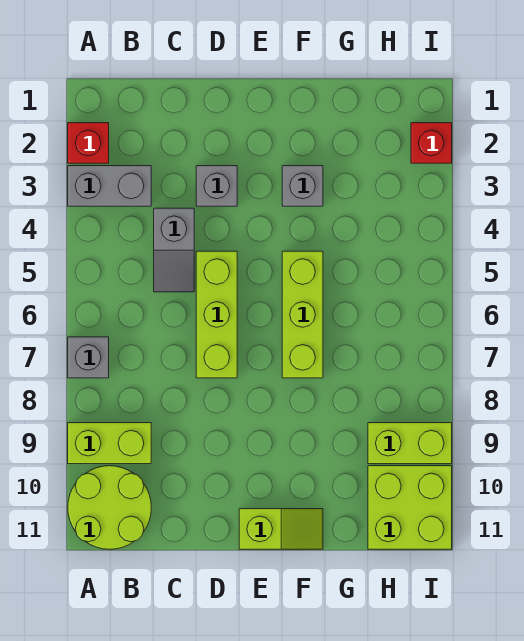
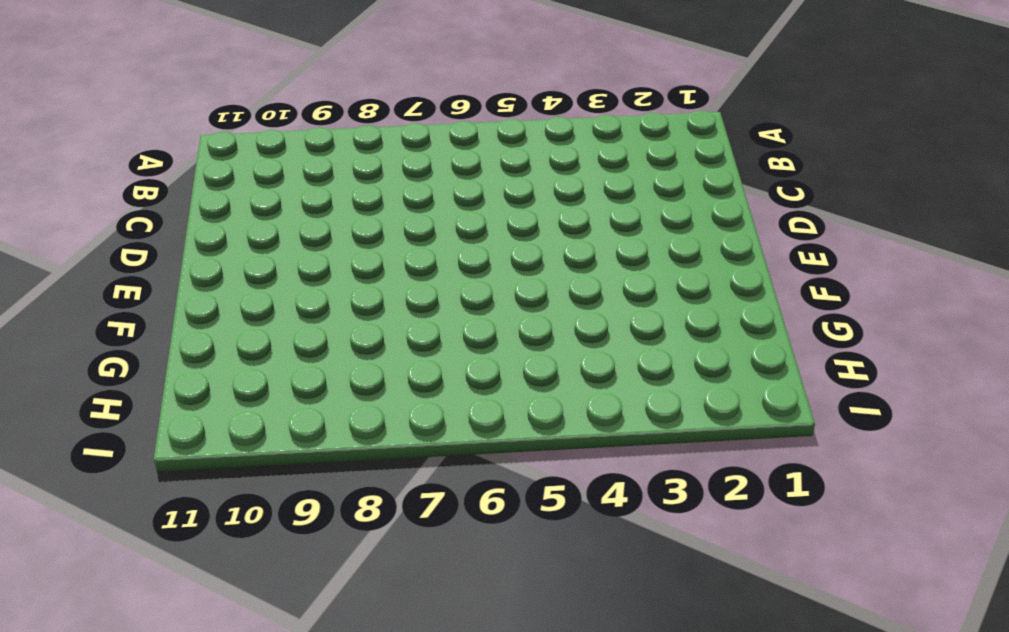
none -> red 1x1 brick [68,123,109,163]
none -> grey 1x2 brick [68,166,151,206]
none -> grey 1x1 brick [68,337,109,378]

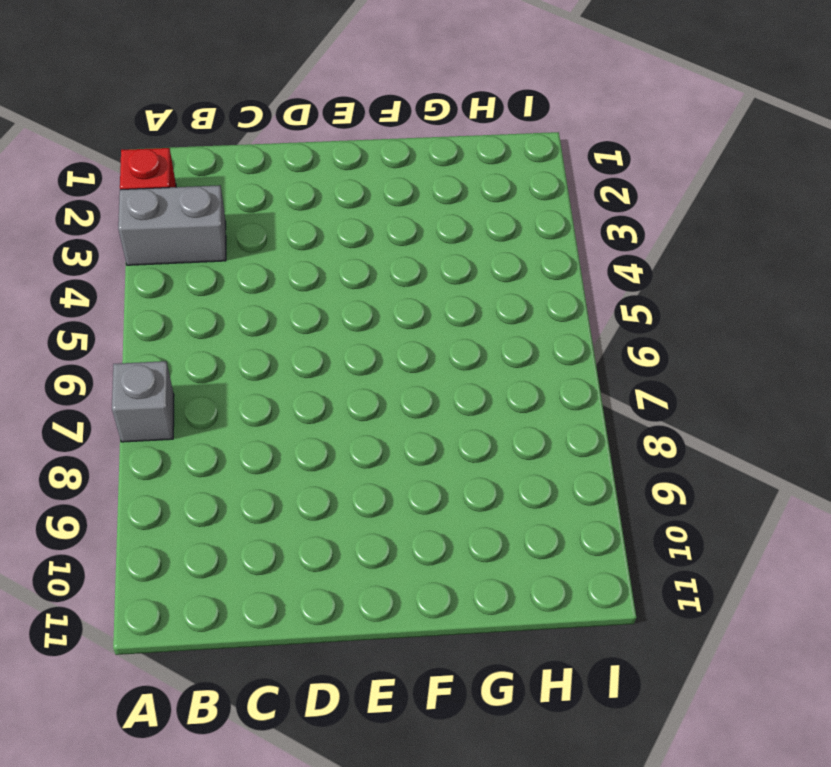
none -> lime 1x2 brick [68,423,151,464]
none -> lime 2x2 round brick [68,466,151,549]
none -> grey 1x2 slope [154,208,194,292]

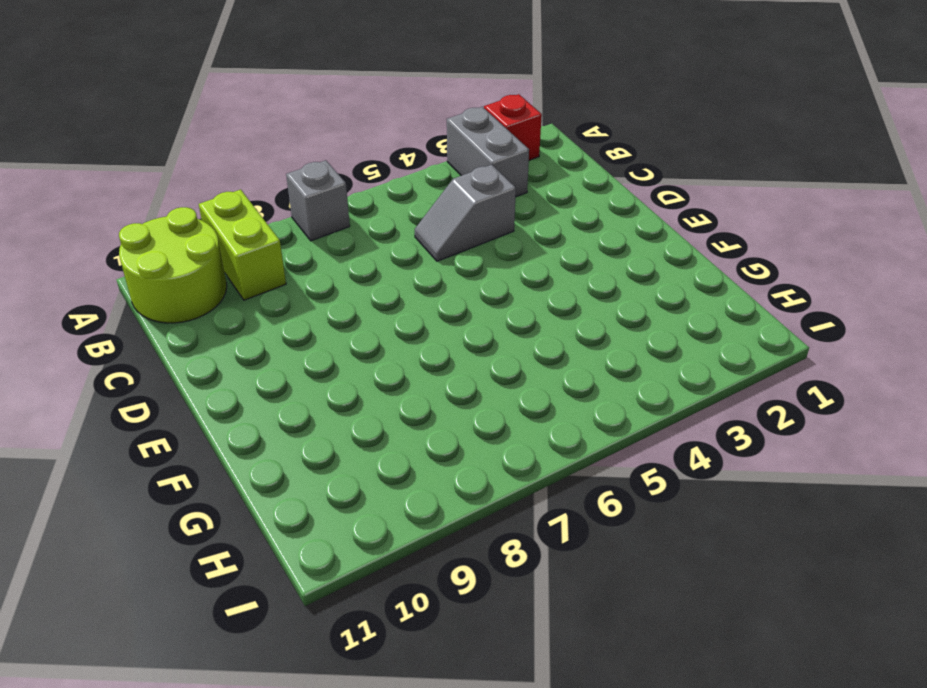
none -> grey 1x1 brick [196,166,237,206]
none -> lime 1x3 brick [196,251,237,378]
none -> lime 1x2 slope [239,509,323,549]

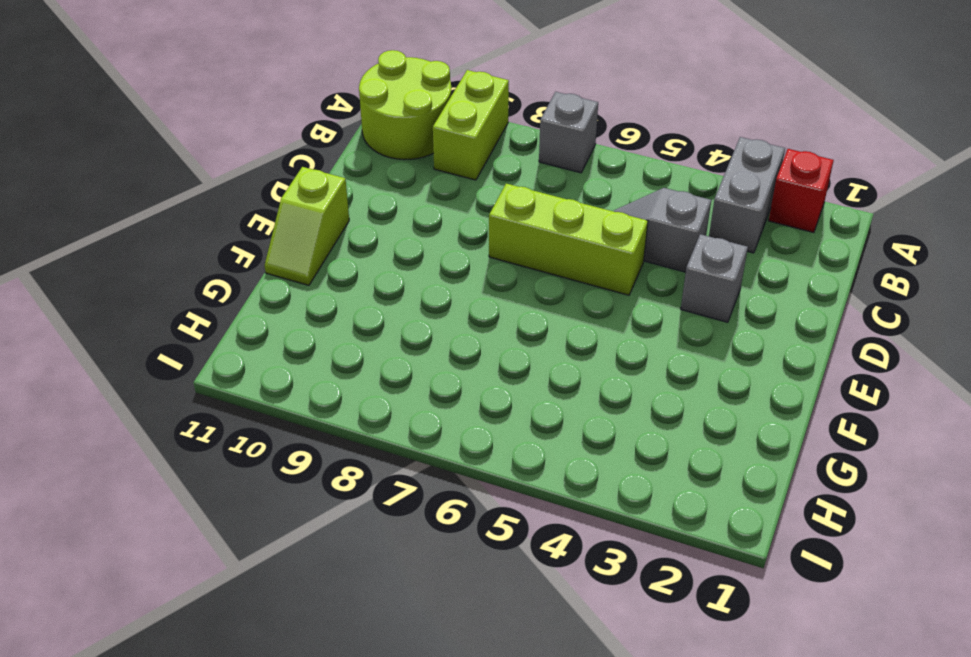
none -> grey 1x1 brick [282,166,323,206]
none -> lime 1x3 brick [282,251,323,378]
none -> lime 1x2 brick [368,423,452,464]

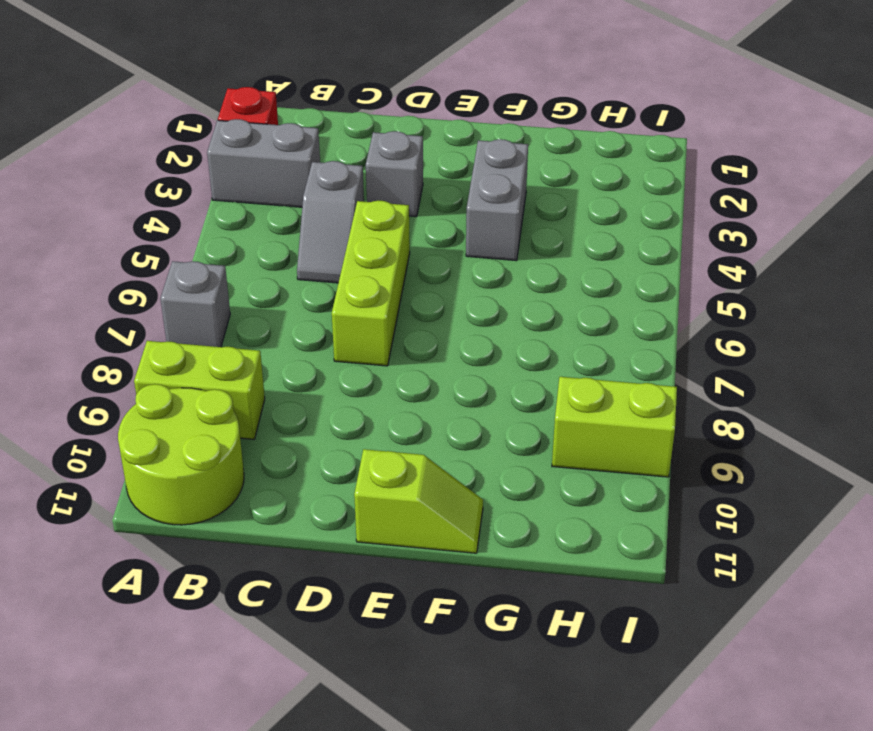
grey 1x2 brick [466,139,528,261] -> grey 1x1 brick [282,166,323,206]
none -> lime 1x3 brick [282,251,323,378]
none -> lime 2x2 brick [368,466,452,549]
none -> red 1x1 brick [411,123,452,163]

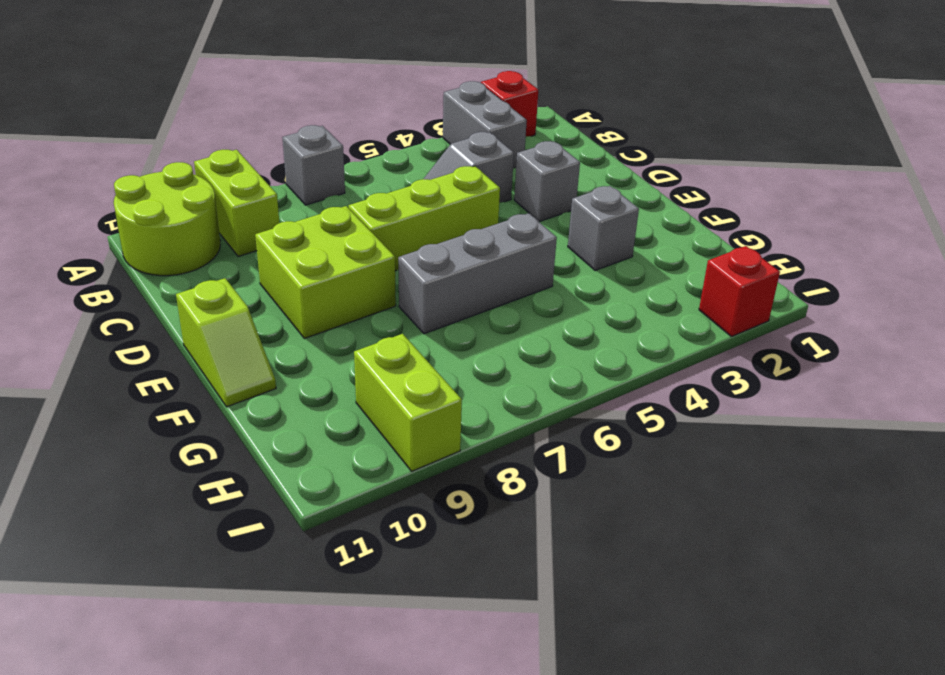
lime 2x2 brick [255,206,396,339] -> lime 2x2 brick moved to [368,466,452,549]
grey 1x3 brick [398,213,557,334] -> lime 1x3 brick [282,251,323,378]

